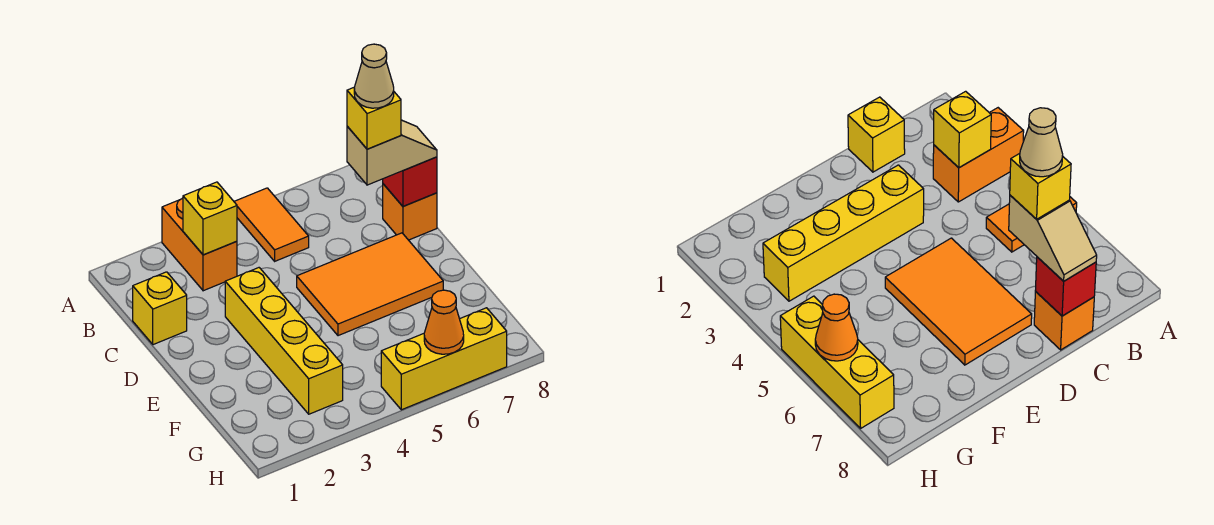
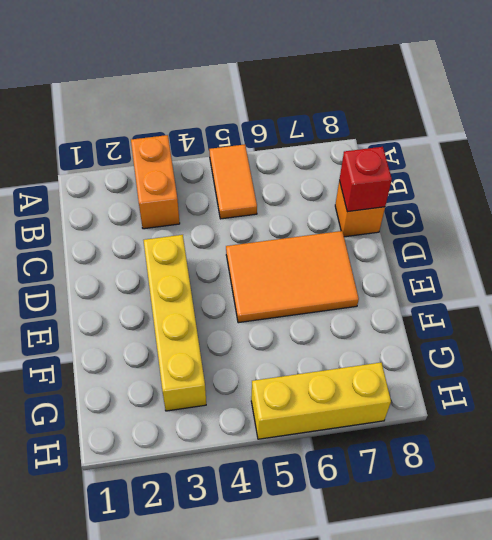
none -> yellow 1x1 brick [133,272,187,345]
none -> yellow 1x1 brick [183,182,237,255]
none -> orange 1x1 cone [424,290,464,354]

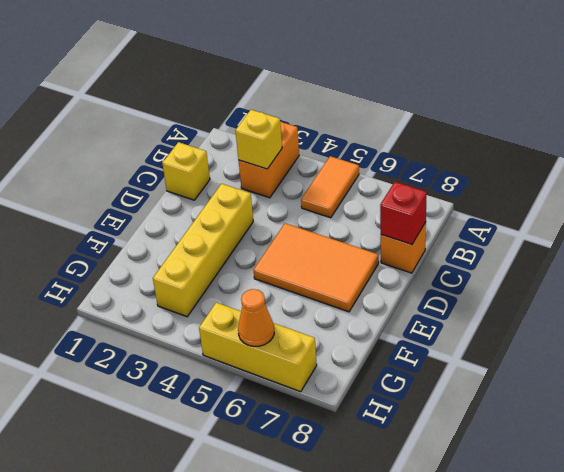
none -> tan 1x2 slope [347,120,437,185]
none -> yellow 1x1 brick [347,88,401,149]
none -> tan 1x1 cone [354,44,394,108]

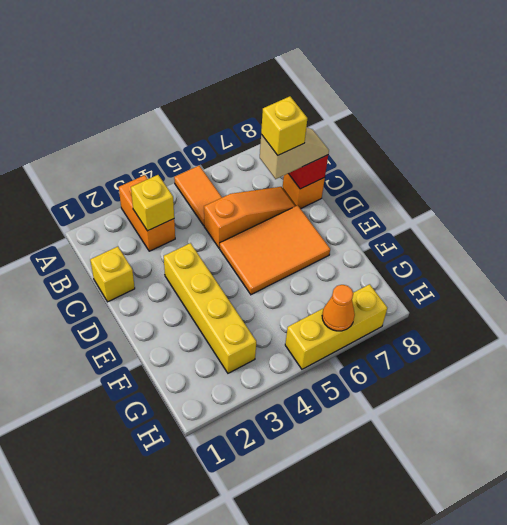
orange 1x3 slope [204,187,296,248] -> none
none -> tan 1x1 cone [354,44,394,108]

